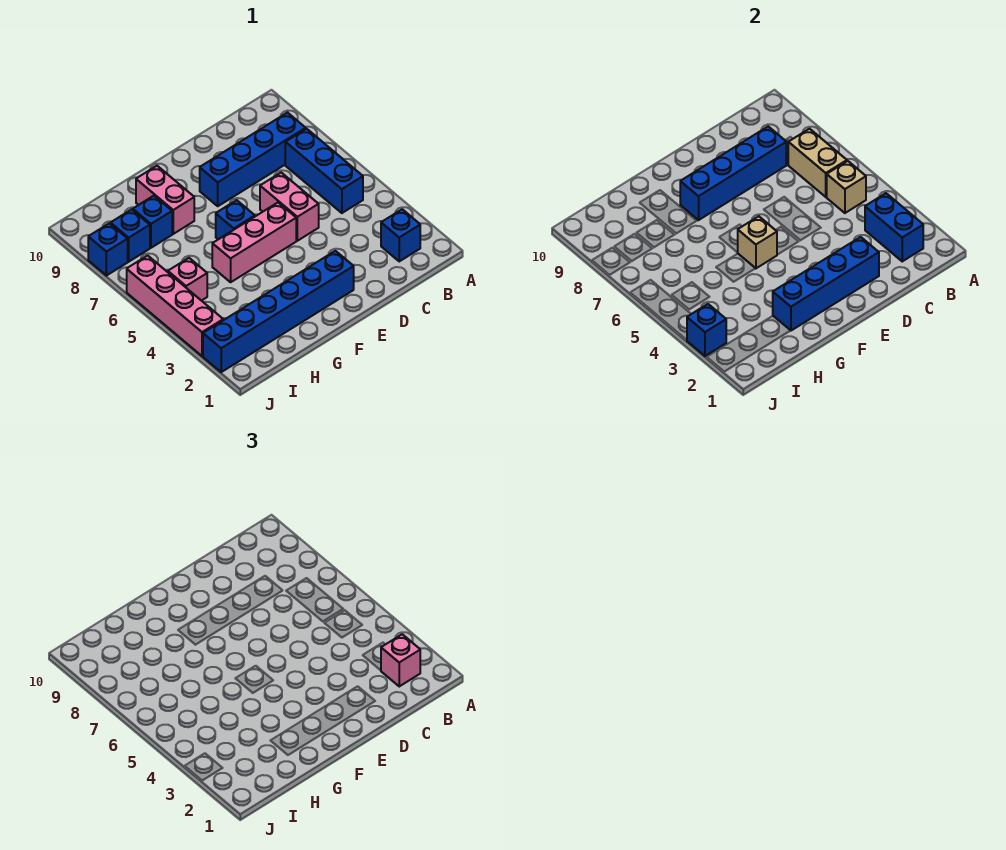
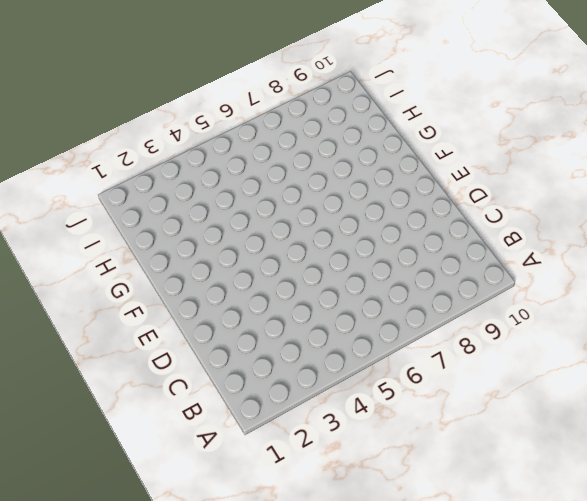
none -> blue 1x1 brick [381,209,420,261]
none -> blue 1x3 brick [285,129,363,213]
none -> blue 1x4 brick [200,113,306,206]

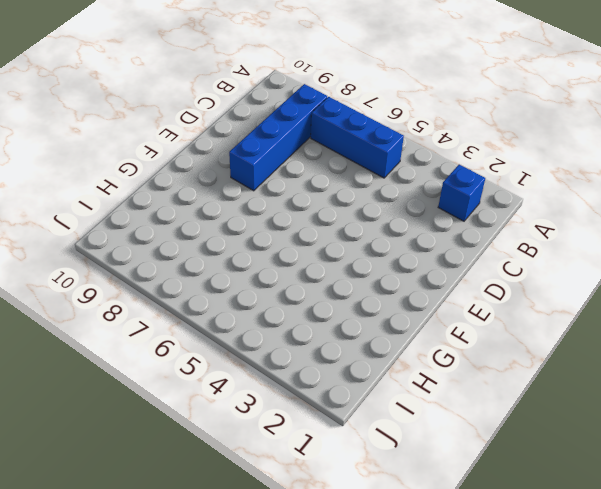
none -> pink 1x2 brick [260,173,319,241]
none -> blue 1x6 brick [203,251,354,372]
none -> pink 1x3 brick [212,203,296,282]

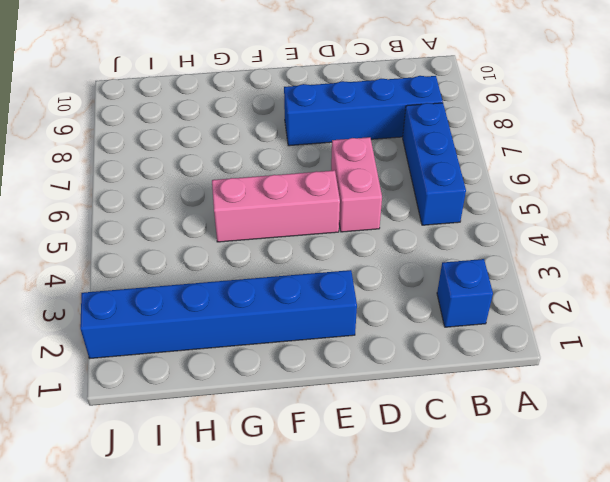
none -> blue 1x1 brick [216,200,255,239]
none -> pink 1x2 brick [136,166,194,234]
none -> blue 1x1 brick [133,196,172,248]

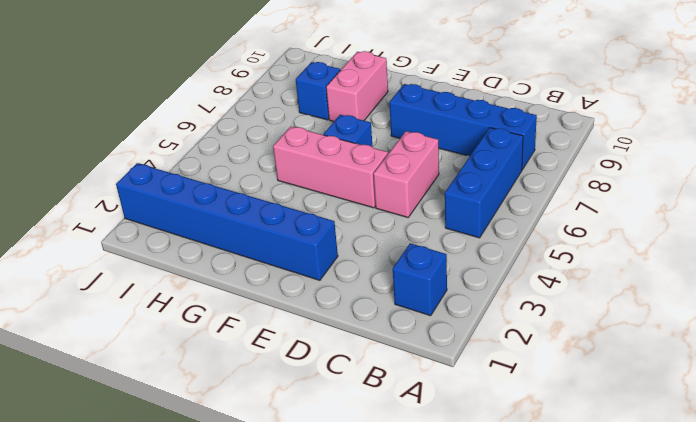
none -> pink 1x1 brick [168,258,207,301]
none -> blue 1x1 brick [111,209,150,262]
none -> pink 1x4 brick [127,256,223,356]

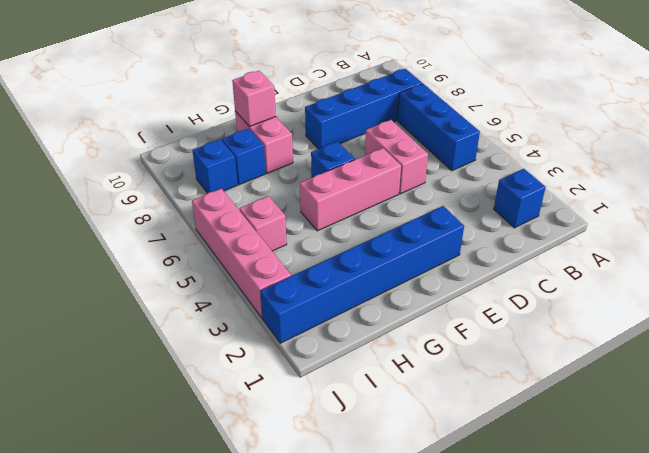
pink 1x1 brick [232,71,276,127] -> pink 1x1 brick moved to [381,634,420,686]
none -> blue 1x1 brick [88,223,128,276]
none -> blue 1x2 brick [865,193,923,261]
none -> tan 1x1 brick [827,161,866,213]

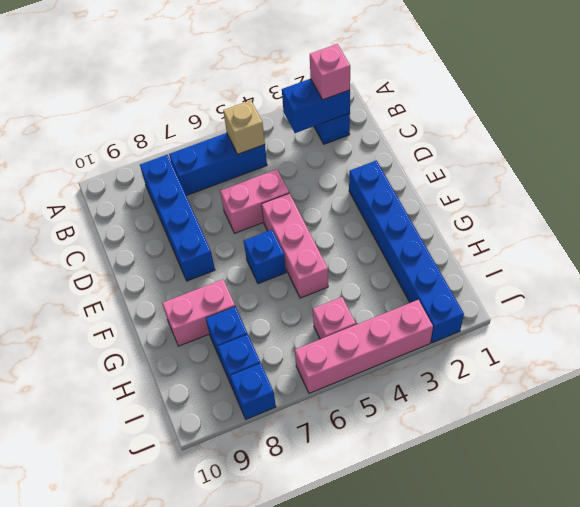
none -> tan 1x2 brick [788,129,847,197]
none -> blue 1x4 brick [680,126,786,220]
none -> blue 1x4 brick [773,237,879,331]

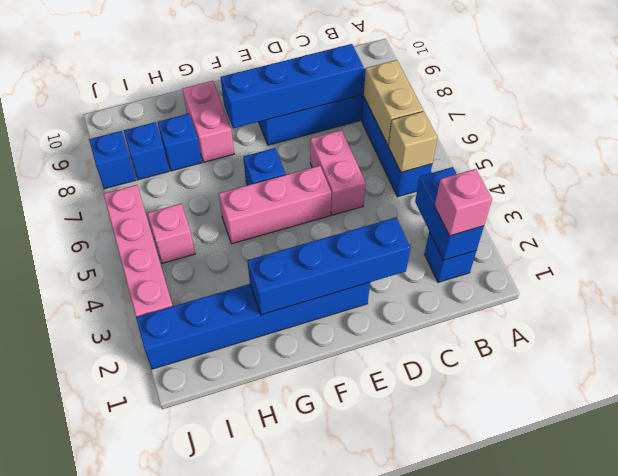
none -> tan 1x1 brick [737,216,777,268]
none -> blue 1x1 brick [687,304,726,356]

